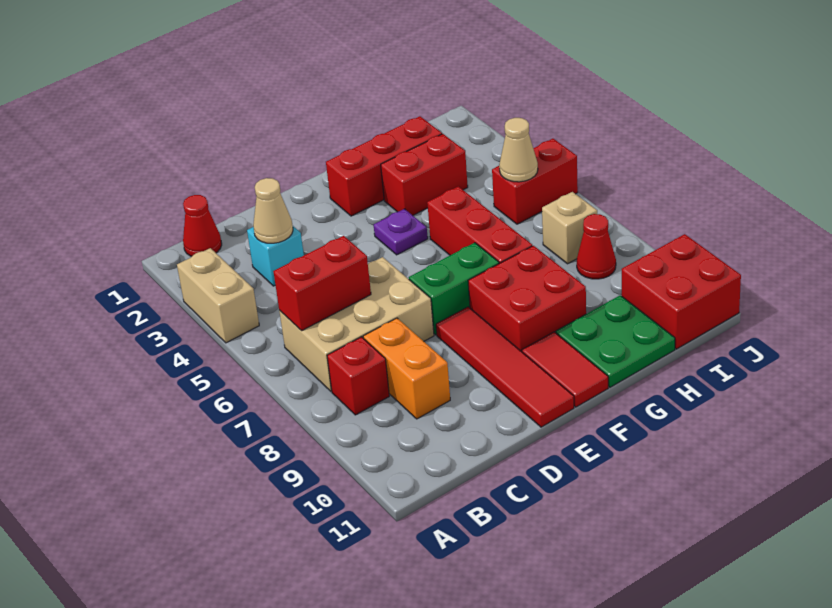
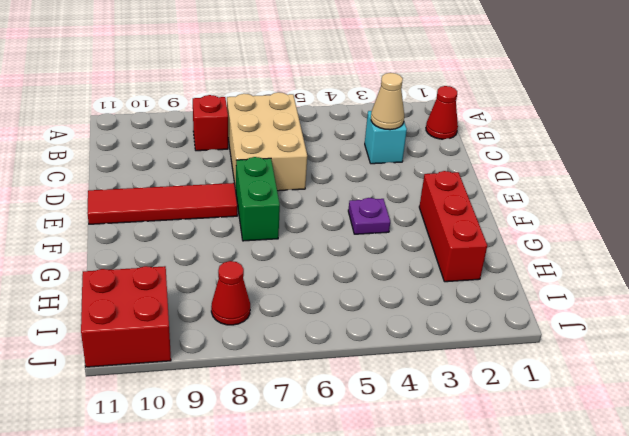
none -> tan 1x2 brick [177,248,259,343]
none -> orange 1x2 brick [363,318,450,419]
none -> red 2x2 brick [468,246,586,352]

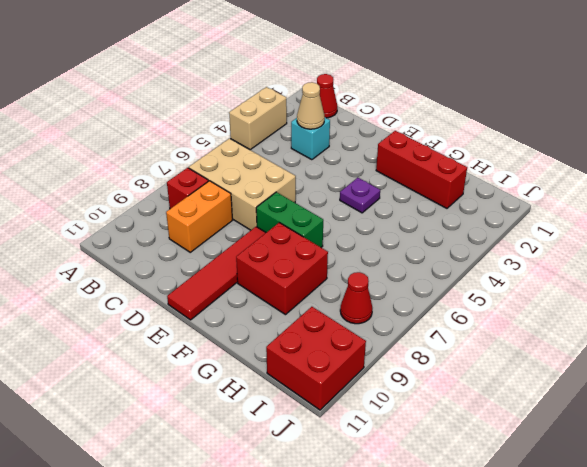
none -> red 1x2 tile [522,332,608,407]
none -> red 1x2 brick [381,134,468,215]
none -> red 1x3 brick [427,186,532,264]

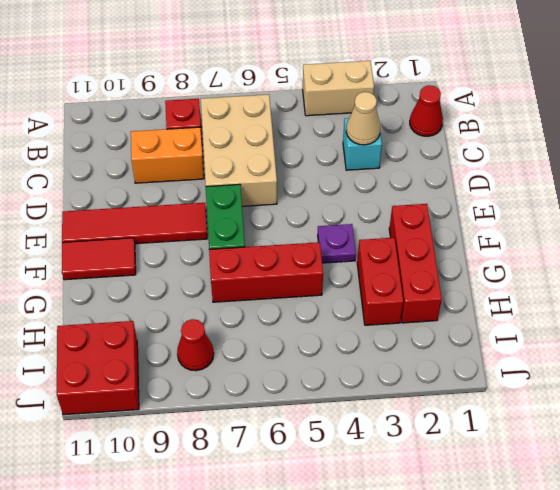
none -> red 2x2 brick [468,246,586,352]
none -> green 2x2 plate [556,295,675,387]
none -> red 1x2 brick [492,139,578,224]

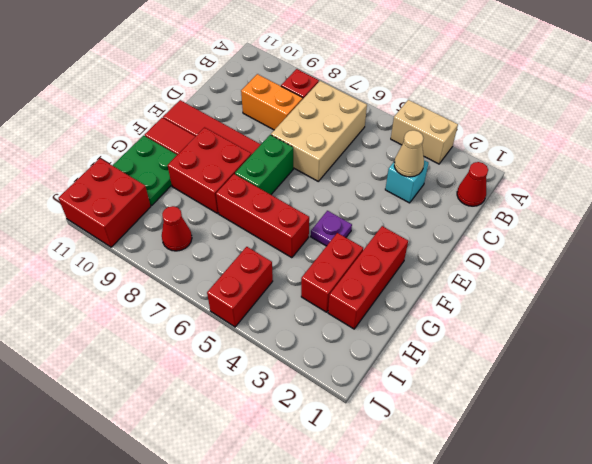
none -> tan 1x1 brick [542,192,597,264]
none -> red 1x2 brick [273,236,371,331]
none -> tan 1x1 cone [499,118,538,182]

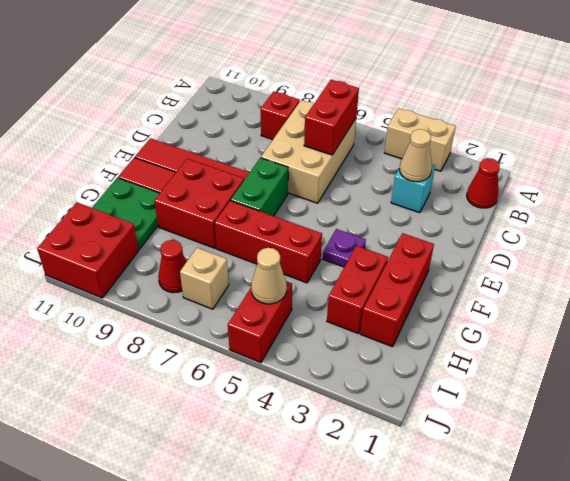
none -> orange 1x2 brick [363,318,450,419]

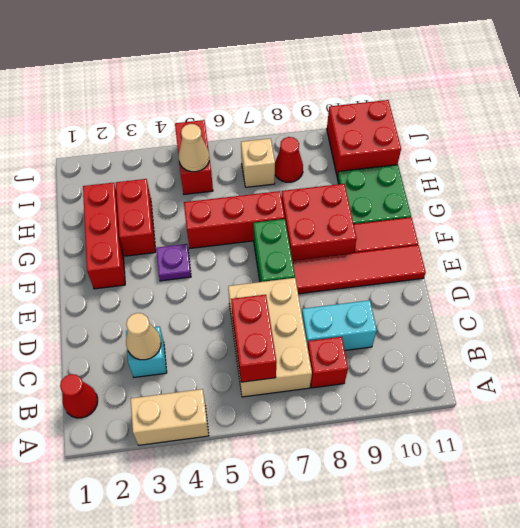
cyan 1x2 brick [302,300,377,350] -> orange 1x2 brick [363,318,450,419]

